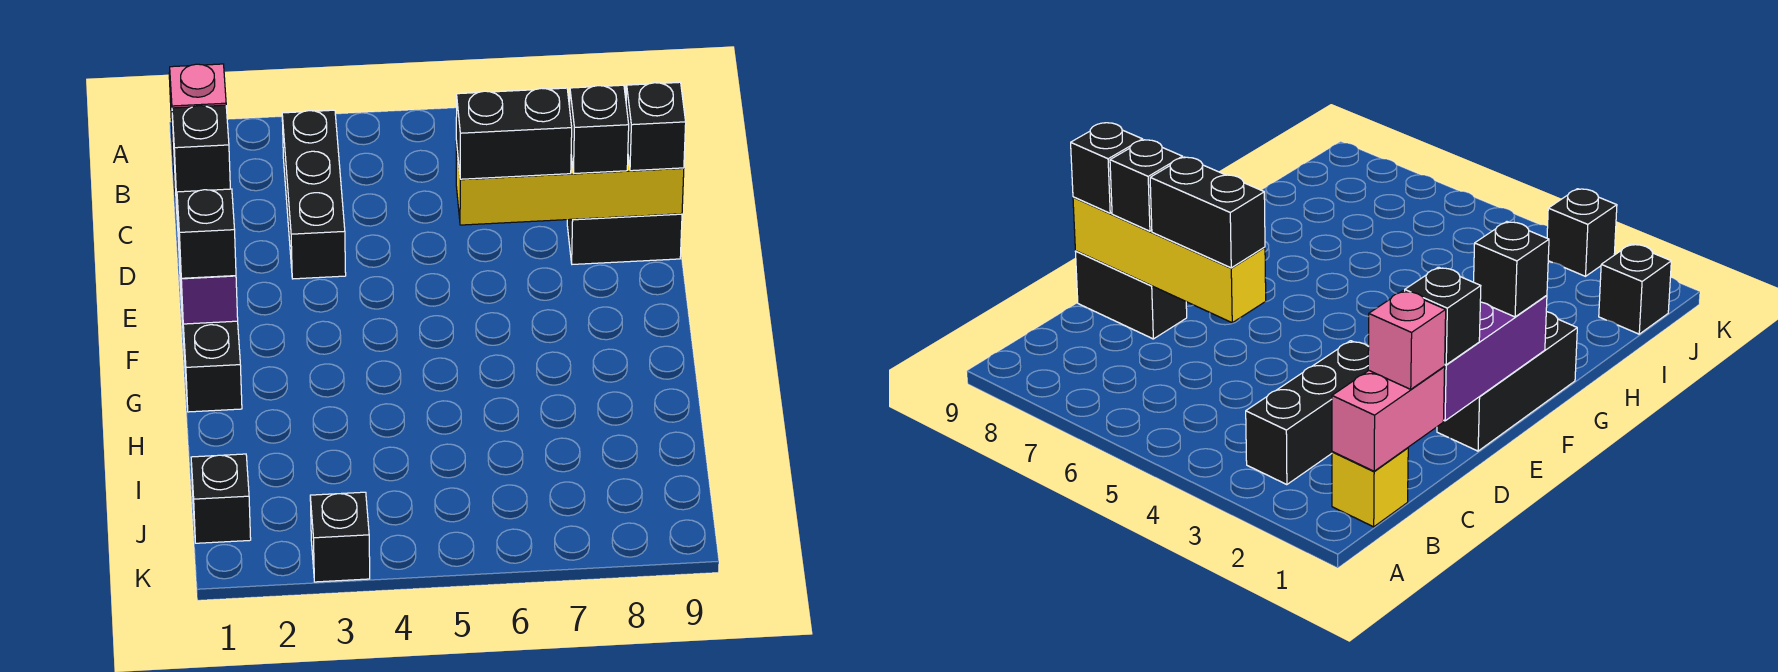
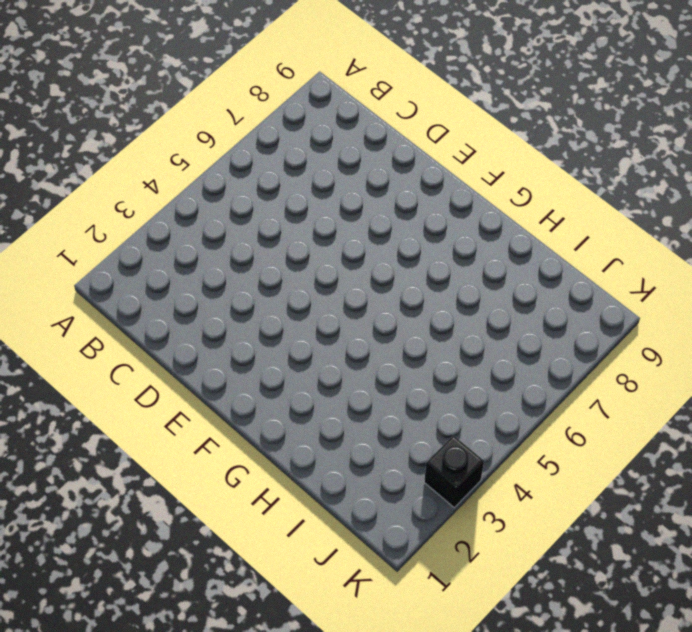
none -> yellow 1x1 brick [1332,448,1408,527]
none -> black 1x3 brick [282,110,346,279]
none -> black 1x2 brick [567,214,682,264]

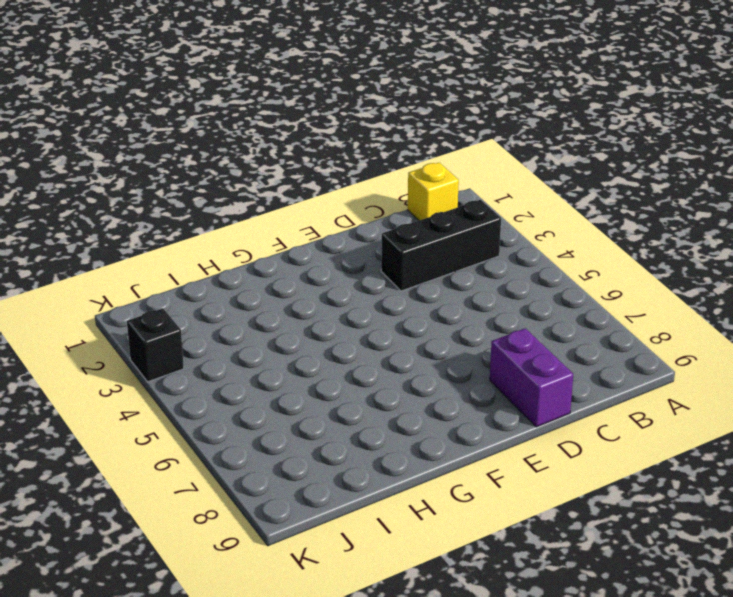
purple 1x2 brick [490,328,573,427] -> black 1x2 brick [567,214,682,264]
none -> black 1x3 brick [179,260,242,412]
none -> black 1x1 brick [191,454,251,543]
none -> pink 1x2 brick [1332,367,1445,471]

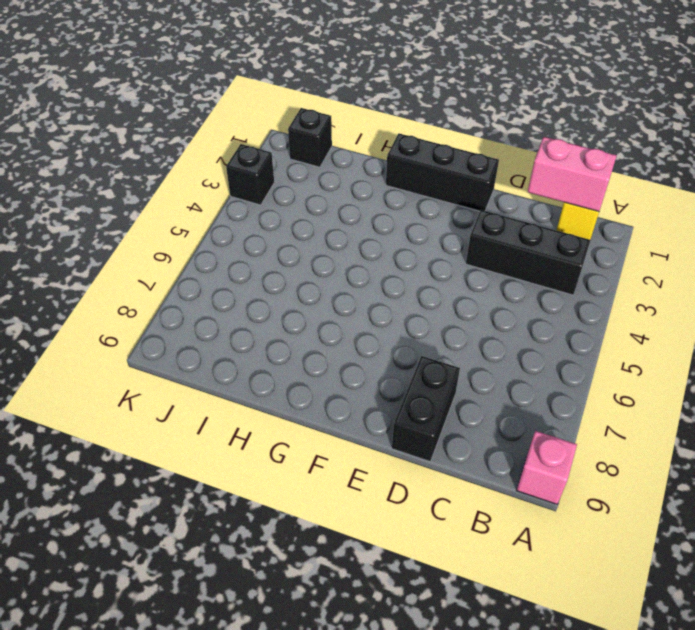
pink 1x1 brick [516,431,577,504] -> pink 1x1 brick moved to [170,64,226,145]
none -> purple 1x3 brick [174,162,238,324]
none -> yellow 1x4 brick [456,141,684,225]
none -> black 1x1 brick [172,105,230,194]

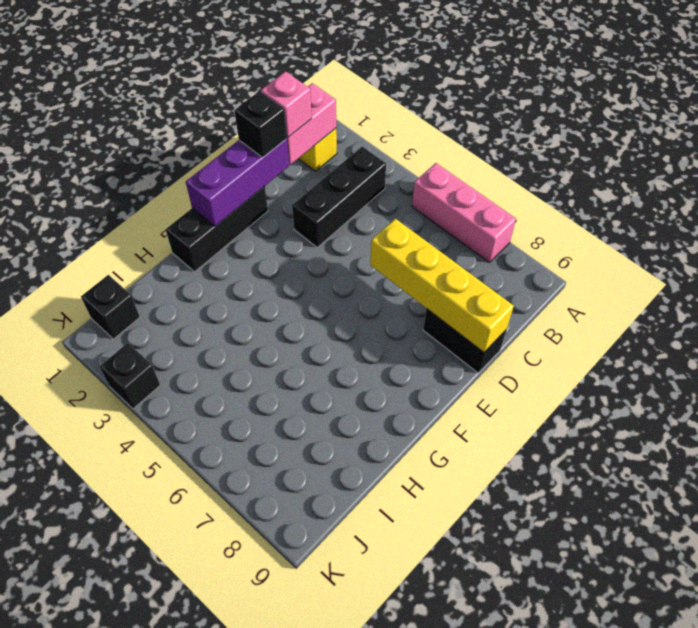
pink 1x3 brick [412,163,516,262] -> none
none -> black 1x2 brick [456,88,572,179]
none -> black 1x1 brick [569,85,629,173]
none -> black 1x1 brick [626,82,686,171]

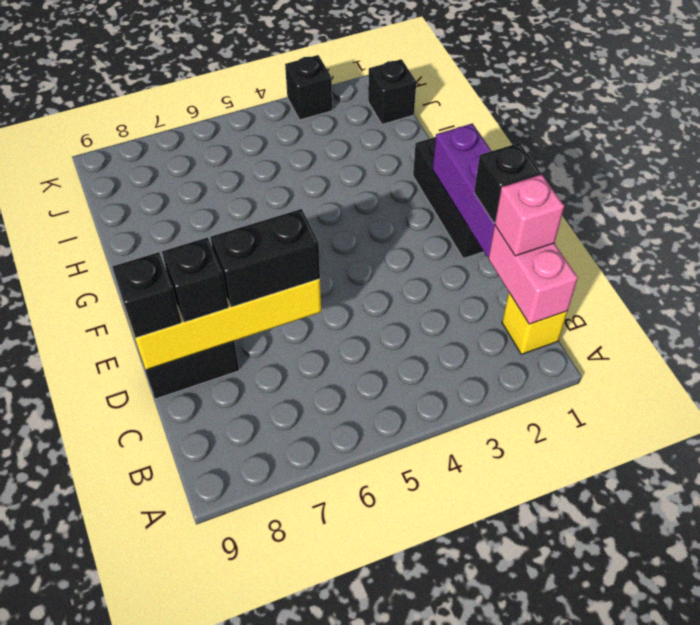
none -> black 1x3 brick [282,110,346,279]
none -> black 1x1 brick [177,189,236,278]

